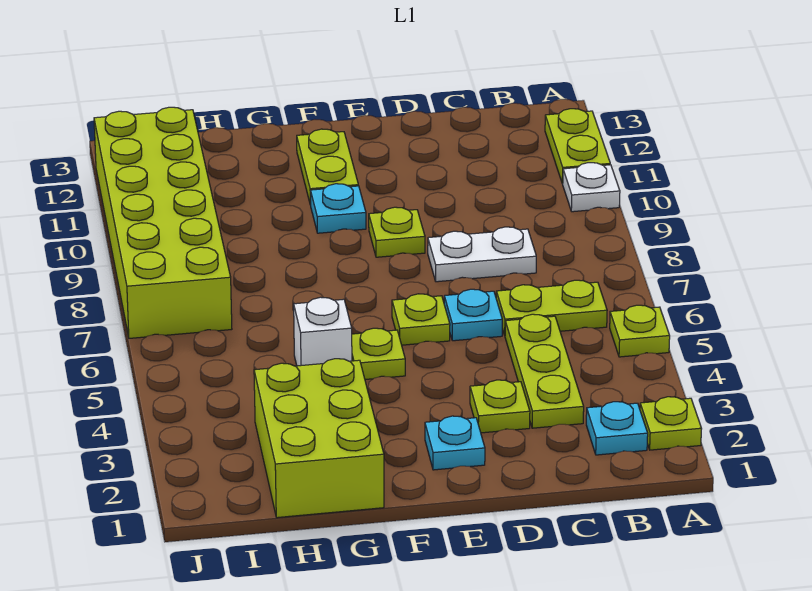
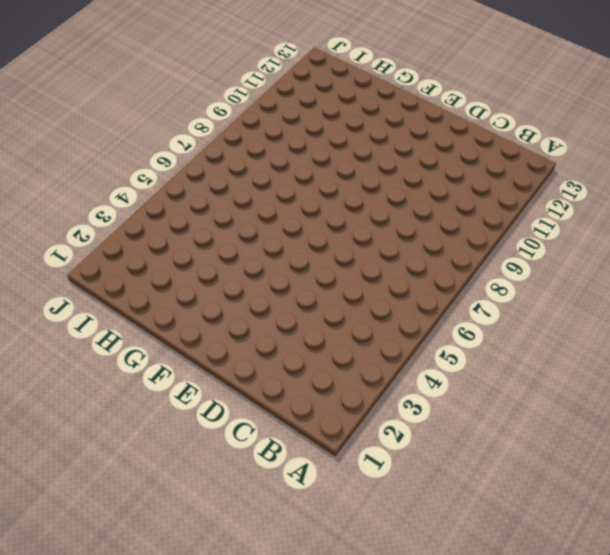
none -> lime 1x1 plate [640,397,702,450]
none -> lime 1x1 plate [610,305,670,357]
none -> white 1x1 plate [563,163,620,212]

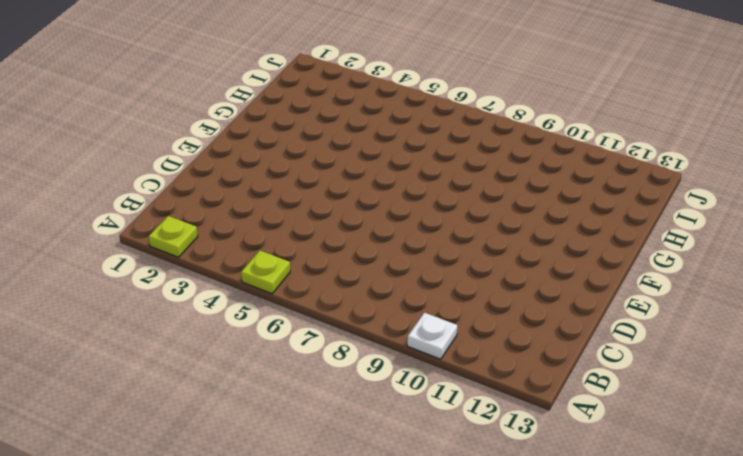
none -> lime 1x2 plate [545,109,610,184]
none -> cyan 1x1 plate [586,402,648,455]
none -> lime 1x2 plate [496,280,607,335]

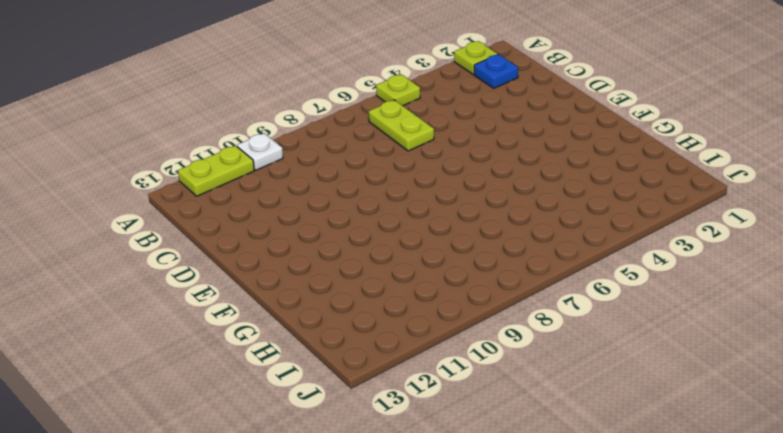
blue 1x1 plate [474,54,518,88] -> cyan 1x1 plate [586,402,648,455]
none -> lime 1x3 plate [505,314,584,428]
none -> white 1x2 plate [428,227,536,282]
none -> lime 1x1 plate [470,380,530,433]

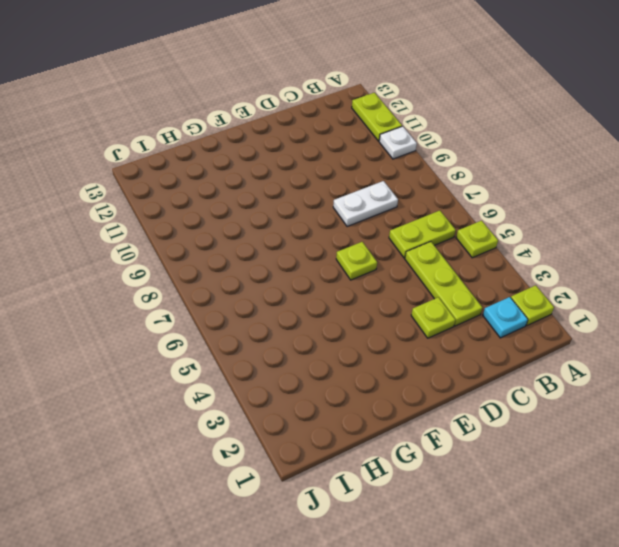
none -> cyan 1x1 plate [444,289,502,341]
none -> cyan 1x1 plate [425,416,485,470]
none -> lime 1x1 plate [369,207,425,257]

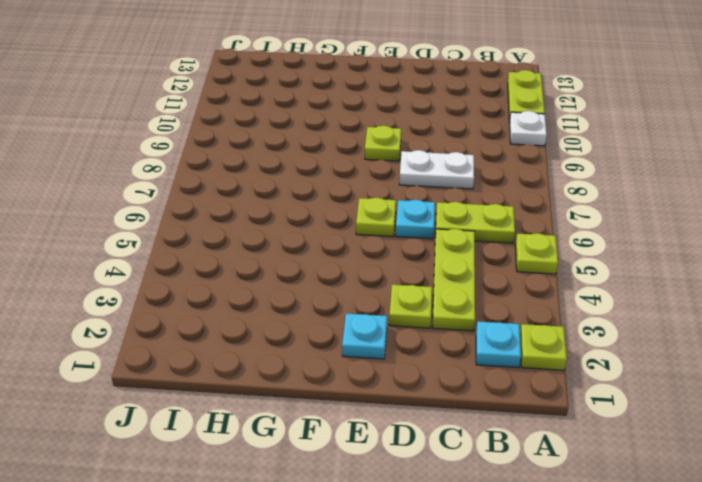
none -> lime 1x1 plate [352,328,405,380]
none -> cyan 1x1 plate [310,184,366,233]
none -> lime 1x2 plate [297,129,358,205]

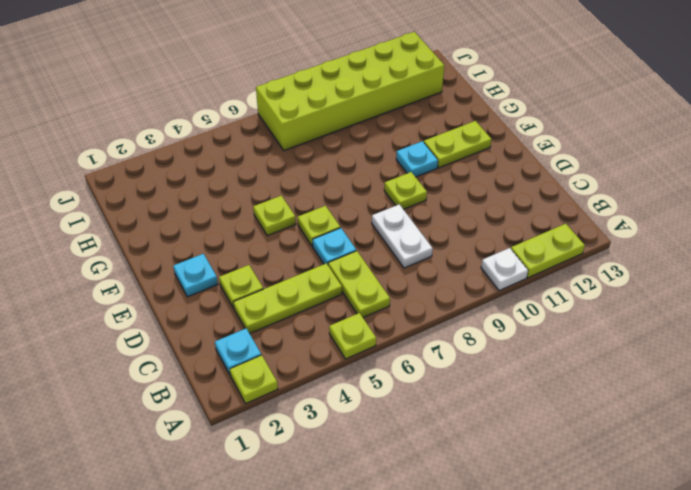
none -> lime 2x3 brick [254,359,384,518]
none -> white 1x1 brick [294,297,352,366]

